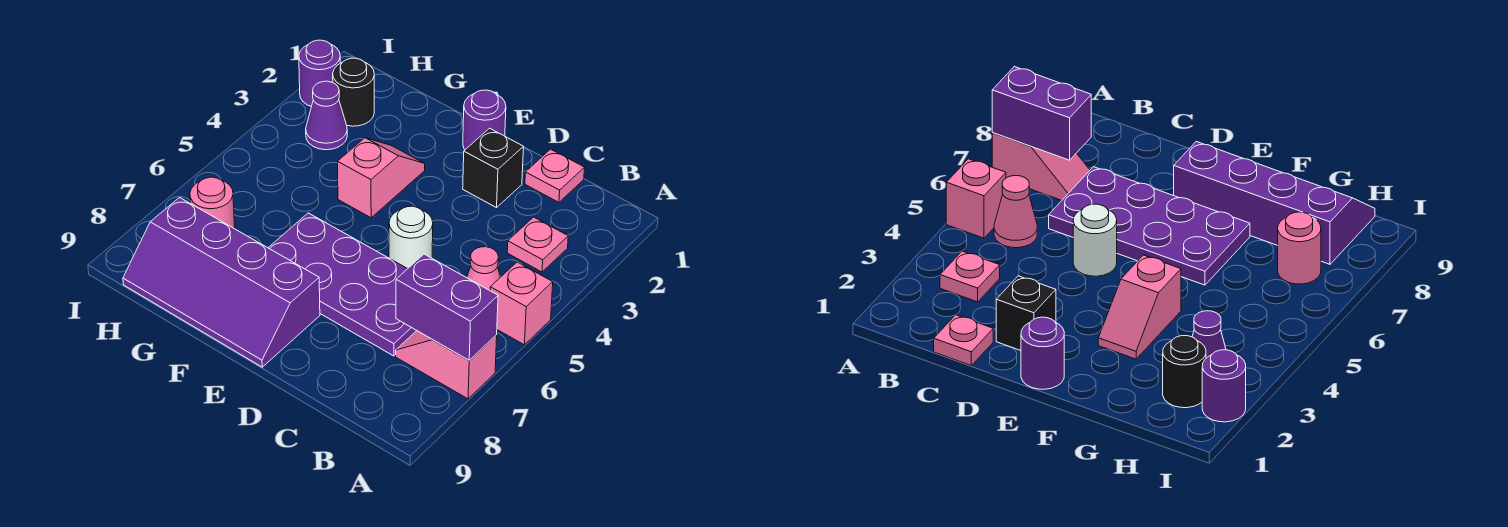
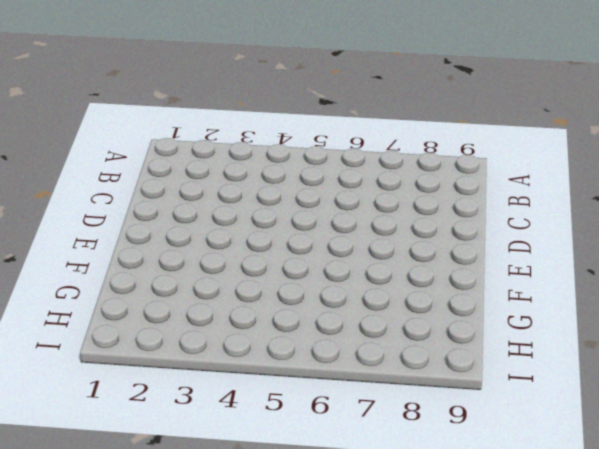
none -> pink 1x1 brick [490,262,553,345]
none -> pink 1x2 slope [396,331,497,399]
none -> pink 1x1 plate [507,217,568,272]

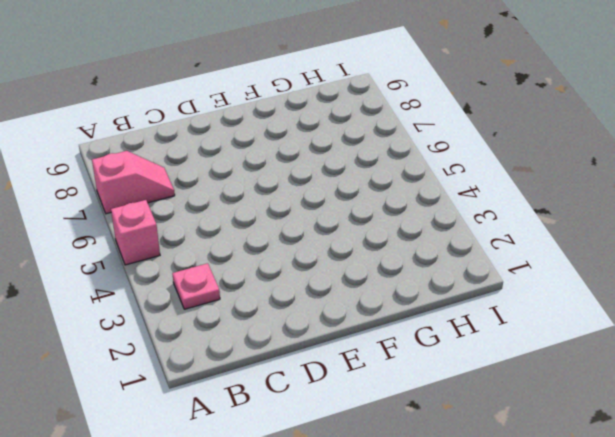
none -> pink 1x1 cone [467,247,500,290]
none -> pink 1x1 plate [525,149,585,202]
none -> purple 2x4 plate [268,213,417,356]

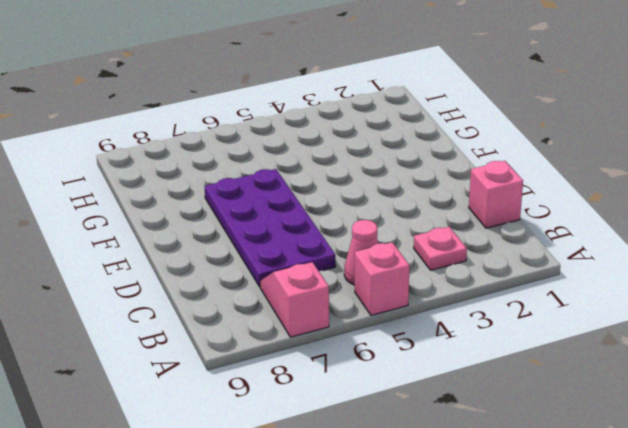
pink 1x1 brick [469,161,523,228] -> pink 1x1 plate [525,149,585,202]
none -> black 1x1 brick [463,128,524,208]
none -> white 1x1 round brick [389,206,433,269]
none -> purple 1x1 round brick [463,90,506,150]

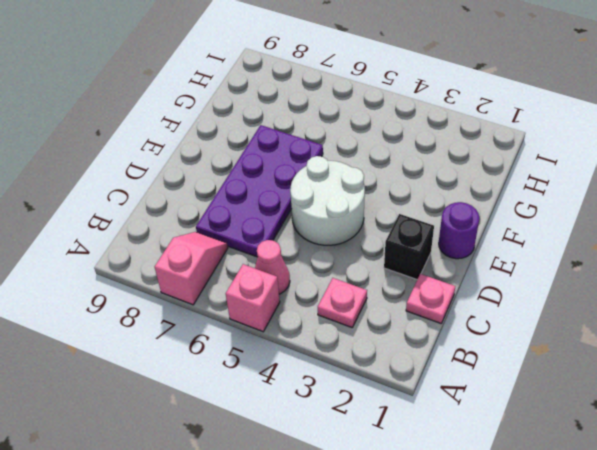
white 2x2 round brick [290,156,365,245] -> white 1x1 round brick [389,206,433,269]
none -> purple 2x4 slope [123,198,320,367]
none -> pink 1x2 slope [338,138,425,218]
none -> black 1x1 round brick [333,58,374,126]

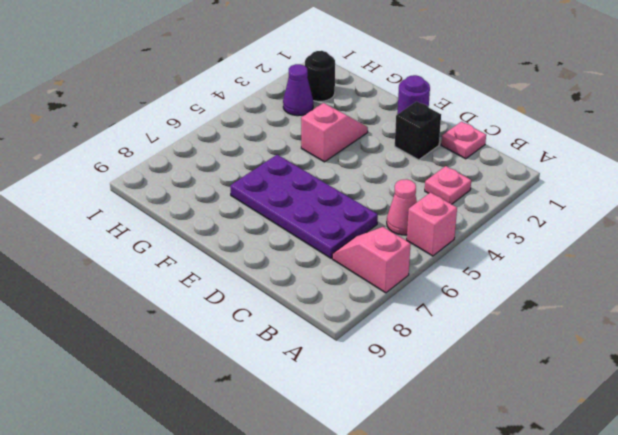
none -> white 1x1 round brick [389,206,433,269]
none -> purple 2x4 slope [123,198,320,367]
none -> pink 1x1 round brick [190,177,235,229]

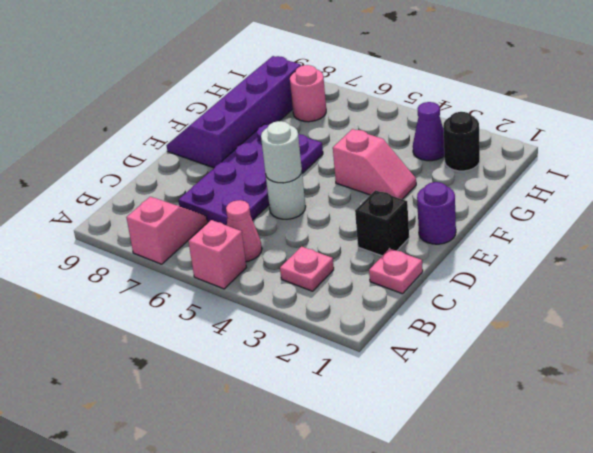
white 1x1 round brick [261,121,302,183] -> none
none -> purple 1x1 round brick [299,40,340,106]
none -> purple 1x2 brick [396,254,498,360]

